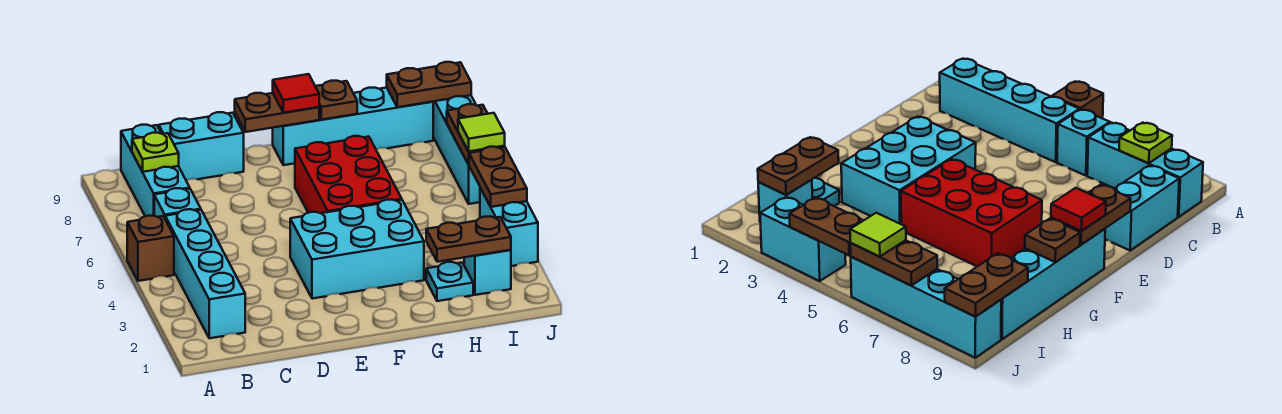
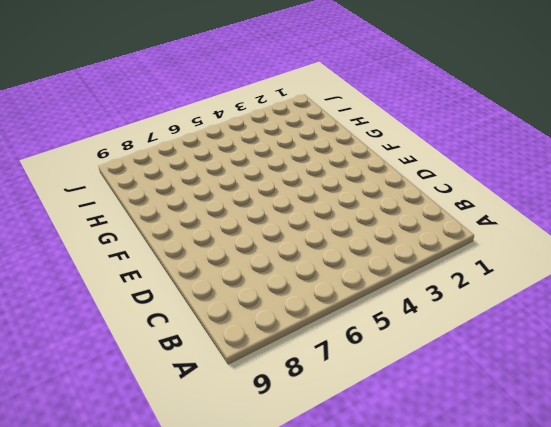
none -> brown 1x1 brick [127,216,174,281]
none -> cyan 1x4 brick [165,209,245,338]
none -> cyan 1x1 brick [154,188,201,218]

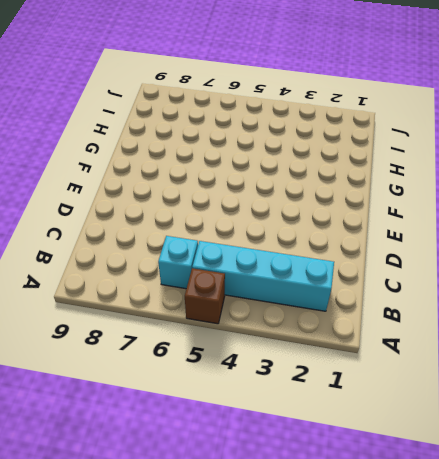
none -> cyan 1x3 brick [121,125,190,216]
none -> cyan 1x2 brick [159,112,244,180]
none -> cyan 2x3 brick [290,200,424,299]

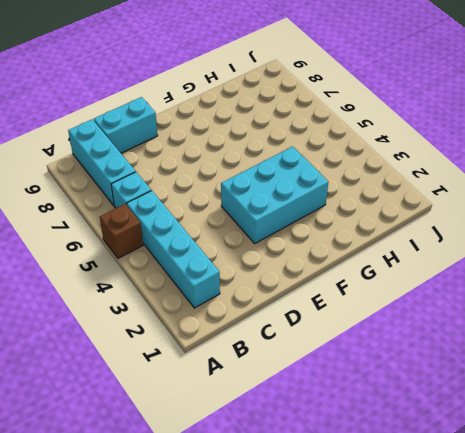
none -> red 2x3 brick [295,136,402,213]
none -> cyan 1x4 brick [273,88,433,165]
none -> cyan 1x1 plate [426,262,473,301]

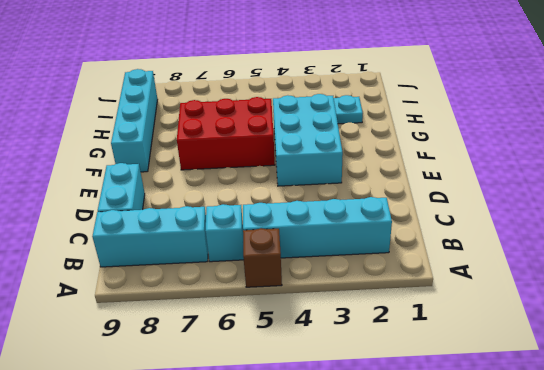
none -> cyan 1x1 brick [464,250,511,295]
none -> cyan 1x2 brick [480,188,538,266]
none -> cyan 1x4 brick [433,95,480,204]

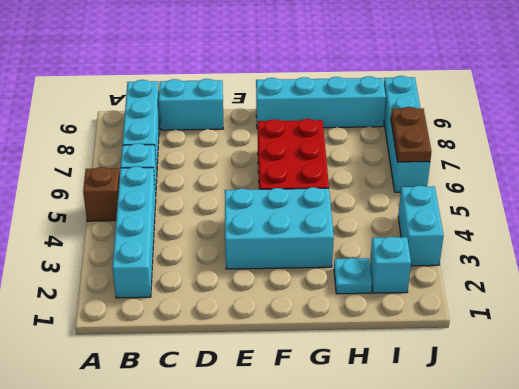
none -> lime 1x1 plate [132,133,179,172]
none -> brown 1x2 plate [235,93,319,132]
none -> brown 1x1 plate [315,81,357,120]

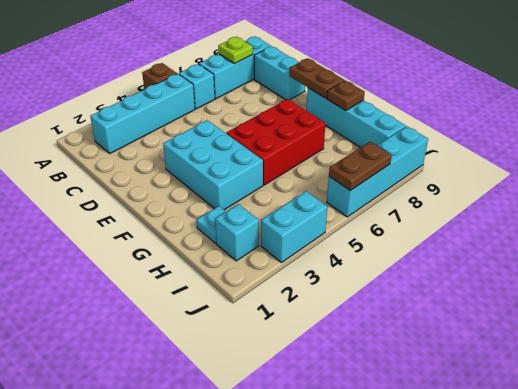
none -> brown 1x2 plate [426,216,511,262]
none -> brown 1x2 plate [387,62,471,107]
none -> brown 1x2 plate [469,147,527,207]

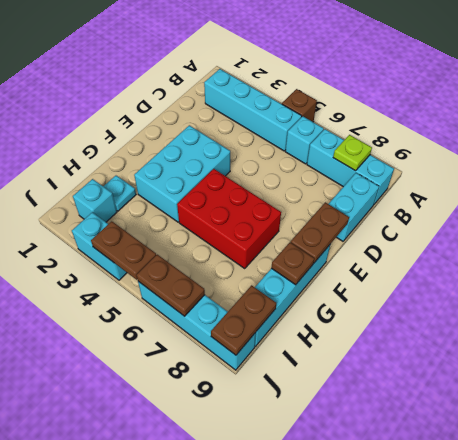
none -> brown 1x2 plate [426,216,511,262]
none -> red 1x1 tile [273,74,319,113]
none -> lime 1x1 tile [458,113,505,151]

